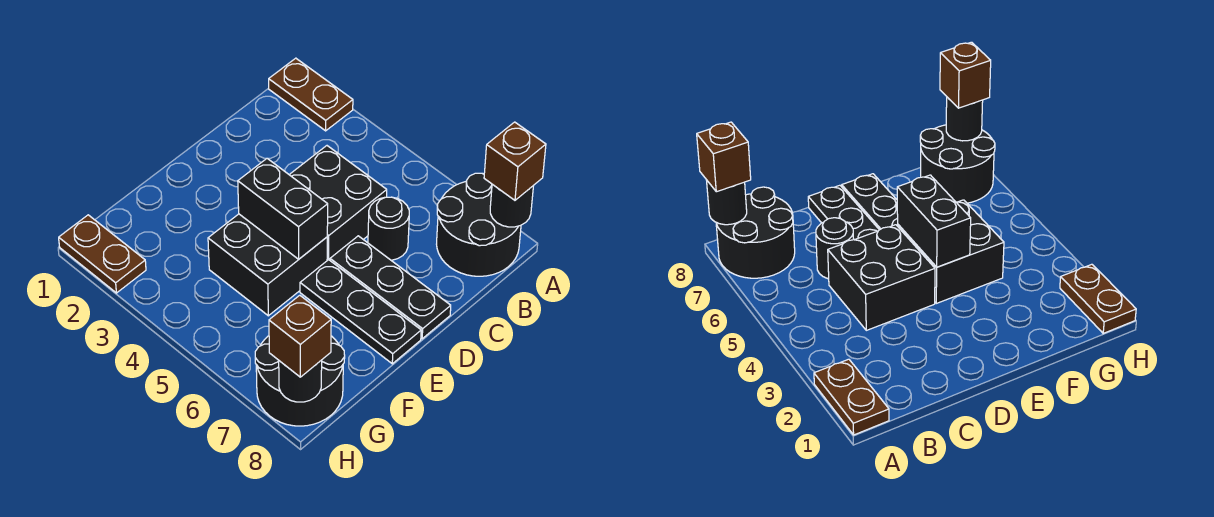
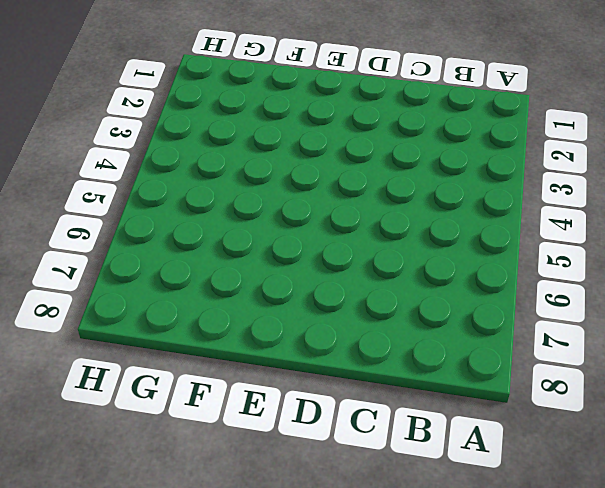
none -> brown 1x2 plate [269,58,353,131]
none -> black 2x2 round brick [437,173,521,276]
none -> black 2x2 brick [289,146,387,260]

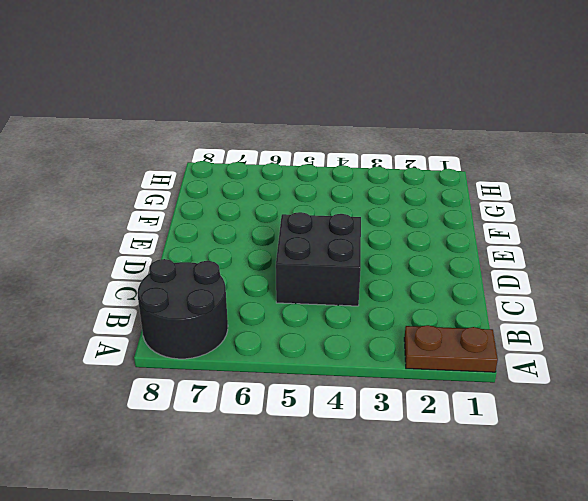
none -> black 1x1 round brick [368,197,409,260]
none -> black 1x3 plate [330,236,451,339]
none -> black 2x2 brick [208,214,327,316]

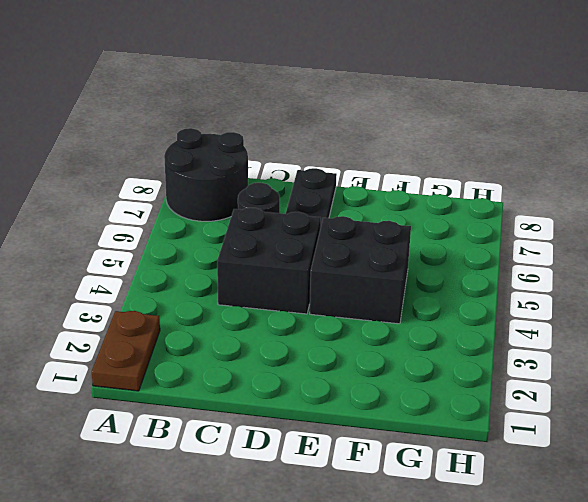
none -> black 1x3 plate [300,260,421,364]
none -> black 2x2 round brick [255,336,345,426]
none -> brown 1x2 plate [59,215,146,293]

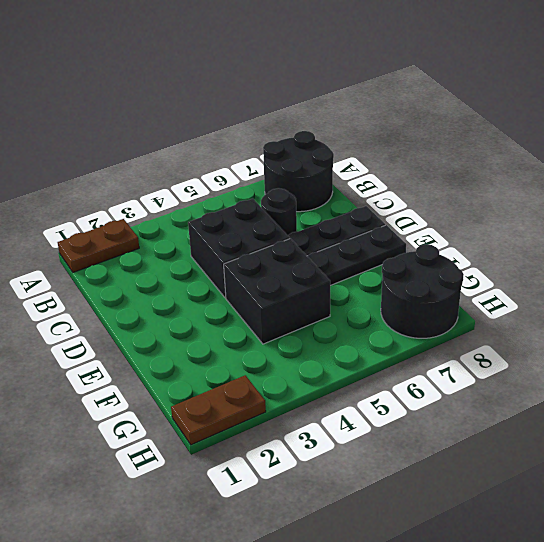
none -> black 1x1 round brick [490,184,534,227]
none -> black 1x2 brick [238,158,328,259]
none -> black 1x1 round brick [279,360,322,402]

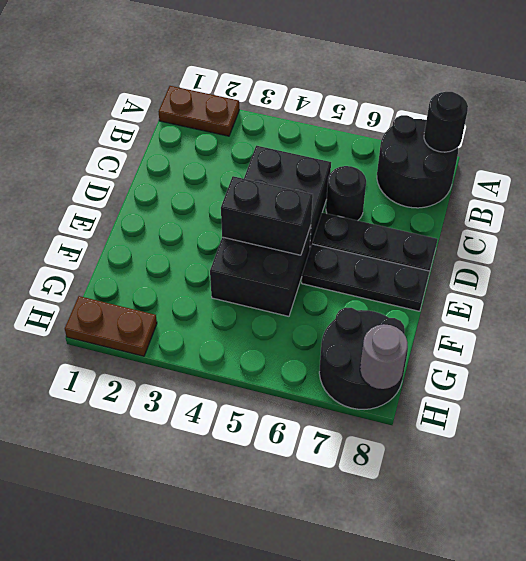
grey 1x1 round brick [360,324,408,389] -> black 1x1 round brick [279,360,322,402]
none -> brown 1x1 brick [484,122,546,200]
none -> brown 1x1 brick [269,295,331,377]

